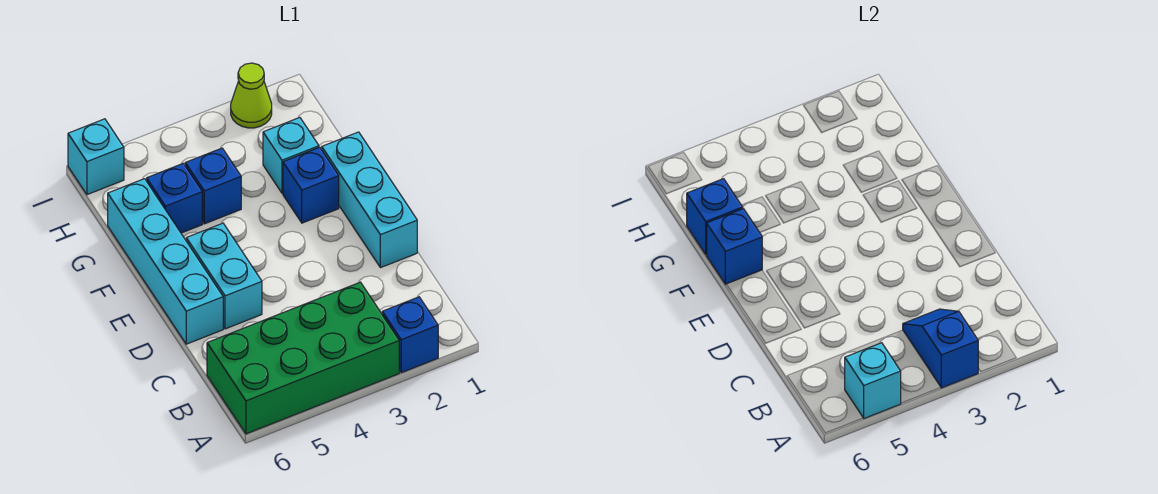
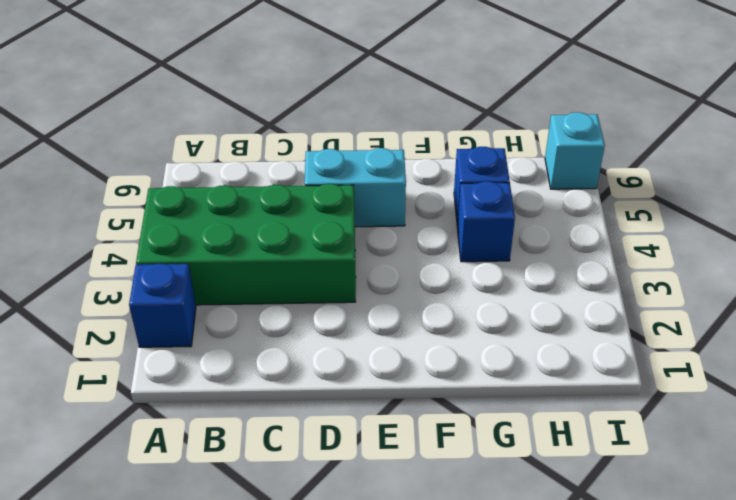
green 2x4 brick [136,184,356,305] -> green 2x4 brick turned to [207,282,399,434]
none -> cyan 1x3 brick [322,132,417,268]
none -> cyan 1x4 brick [108,179,223,344]
none -> blue 1x1 brick [283,147,339,223]

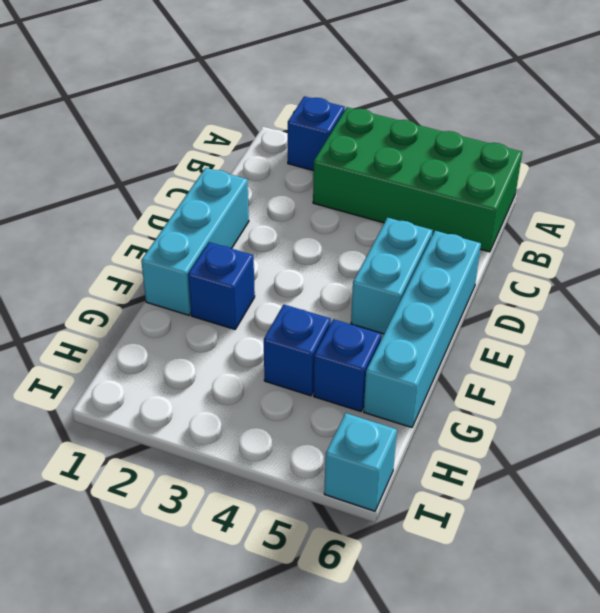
none -> cyan 1x1 brick [263,118,319,193]
none -> lime 1x1 cone [231,63,272,128]
none -> blue 1x2 slope [903,309,978,388]

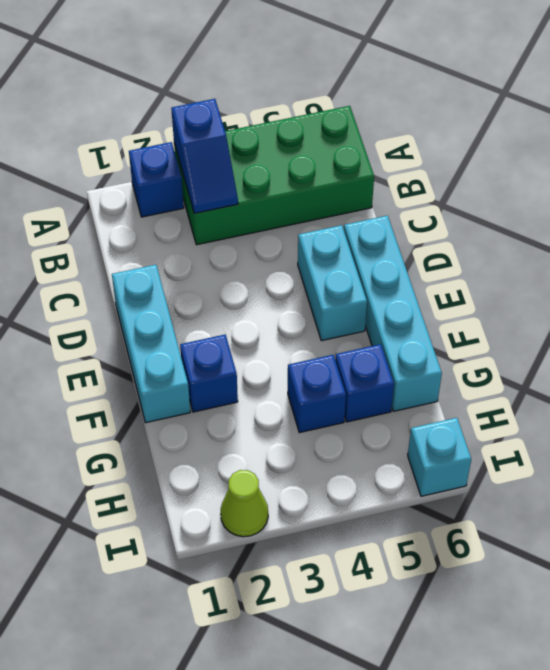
none -> cyan 1x1 brick [263,118,319,193]
none -> cyan 1x1 brick [845,343,901,418]
none -> blue 1x1 brick [706,209,762,284]

